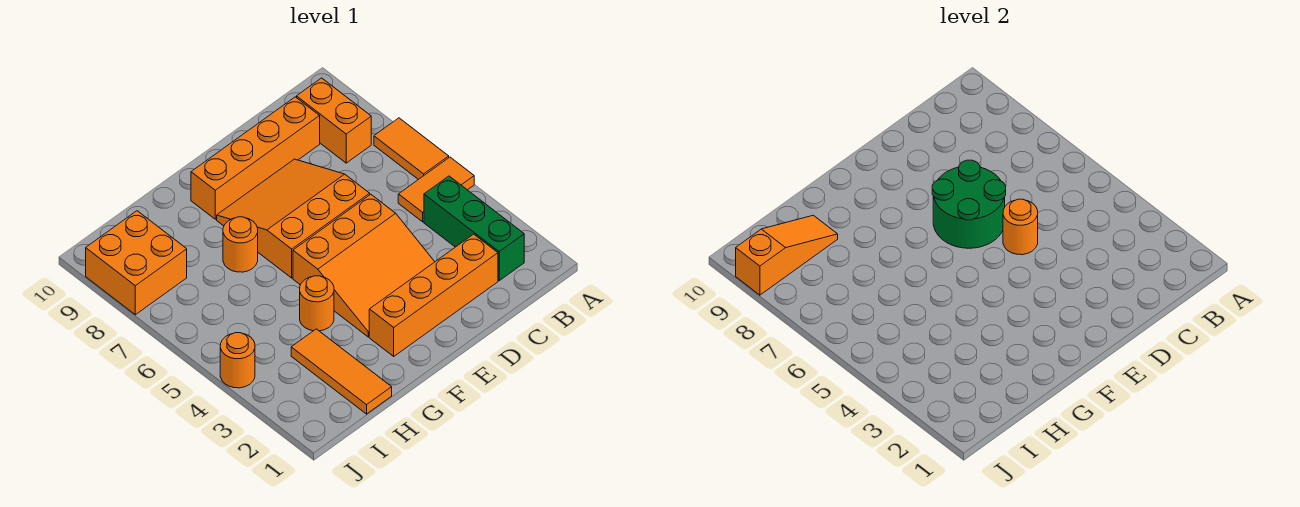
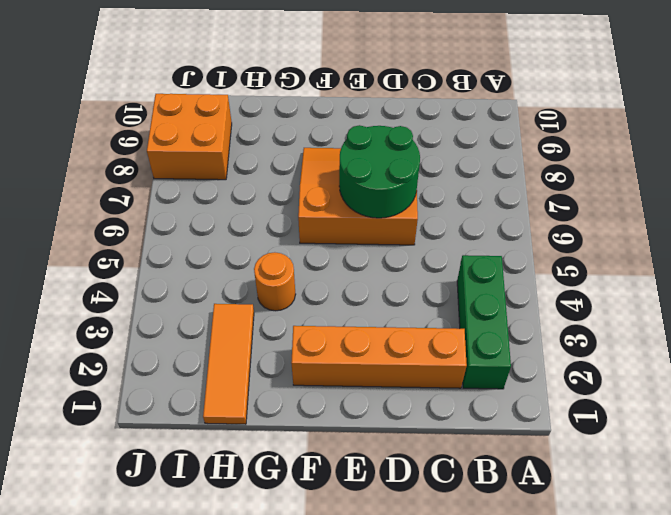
none -> orange 1x2 tile [398,157,474,222]
none -> orange 1x2 tile [374,118,449,180]
none -> orange 1x2 brick [297,78,371,163]

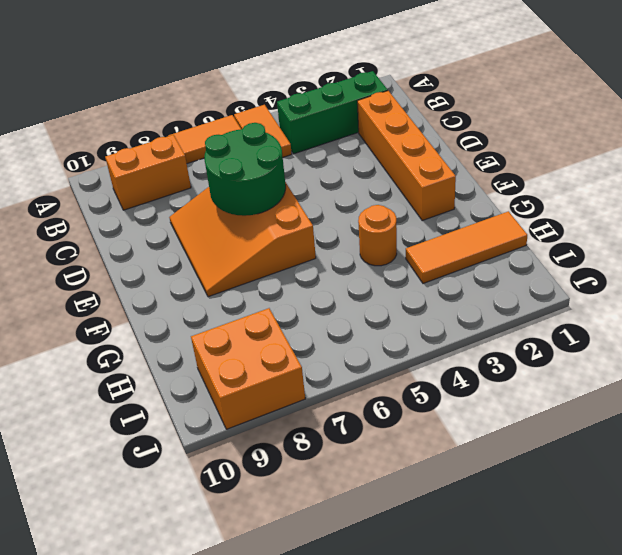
none -> orange 1x4 brick [191,97,320,219]
none -> orange 3x3 slope [293,194,435,337]
none -> orange 1x1 round brick [223,217,258,272]

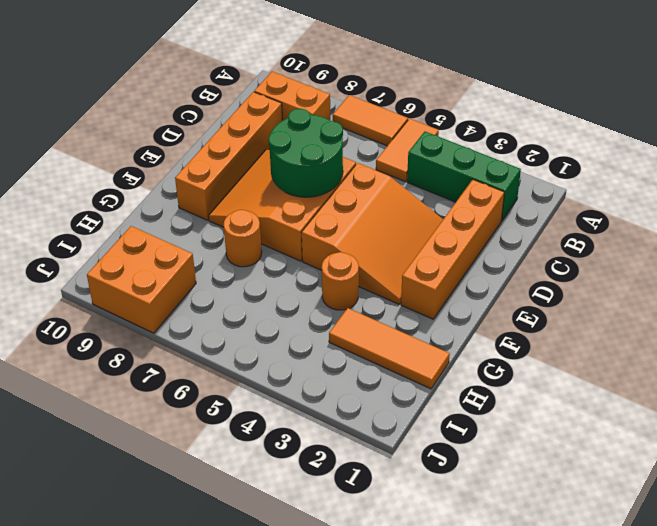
none -> orange 1x1 round brick [220,333,255,388]
none -> orange 1x1 round brick [1003,199,1038,255]
none -> orange 1x3 slope [736,215,838,295]

